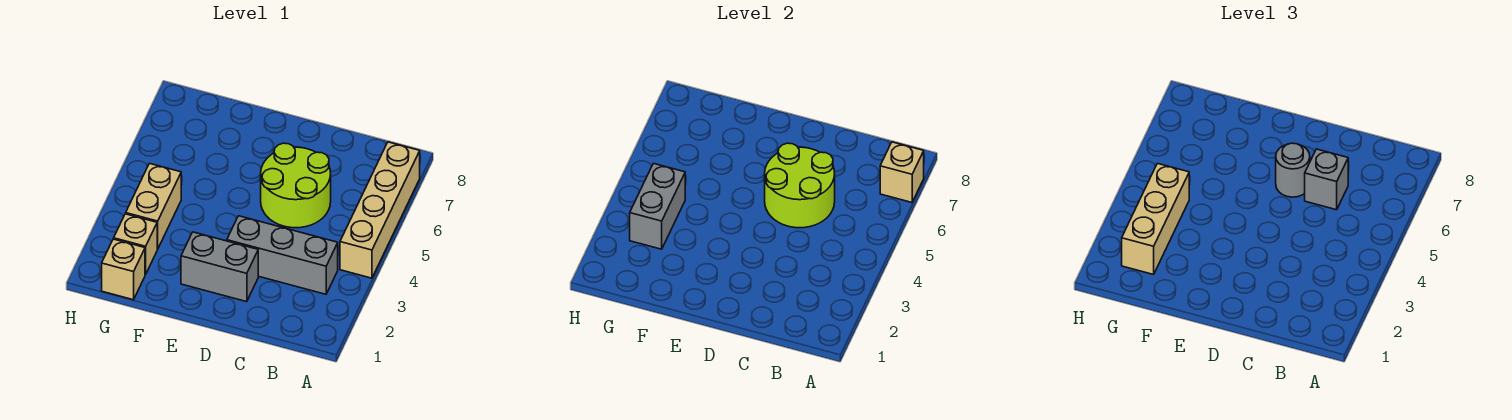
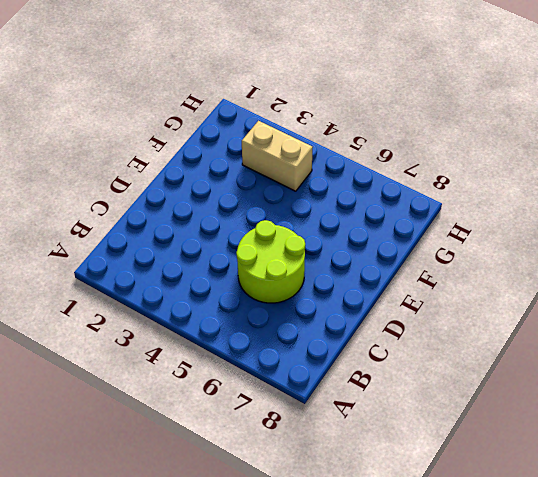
none -> tan 1x4 brick [340,142,420,278]
none -> grey 1x3 brick [227,216,338,294]
none -> grey 1x2 brick [181,232,258,302]

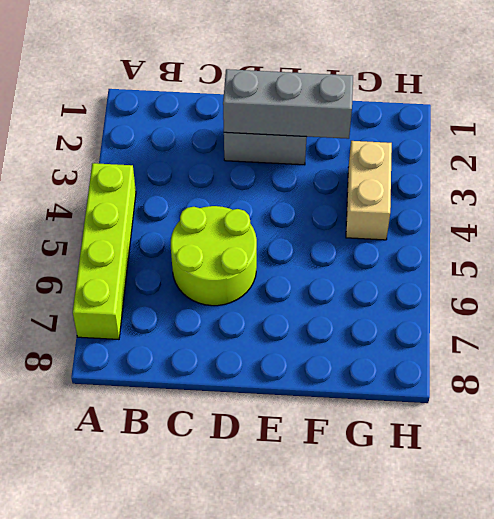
lime 1x4 brick [73,163,136,340] -> tan 1x4 brick [340,142,420,278]
grey 1x3 brick [223,69,353,139] -> grey 1x3 brick moved to [227,216,338,294]
none -> tan 1x1 brick [102,239,145,300]
none -> tan 1x1 brick [114,214,157,274]
none -> tan 1x1 brick [880,142,924,202]

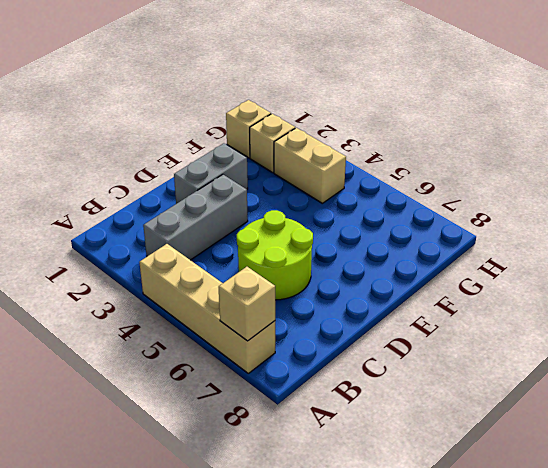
none -> lime 2x2 round brick [765,143,835,228]
none -> grey 1x2 brick [630,164,685,249]
none -> grey 1x1 brick [1305,149,1348,210]

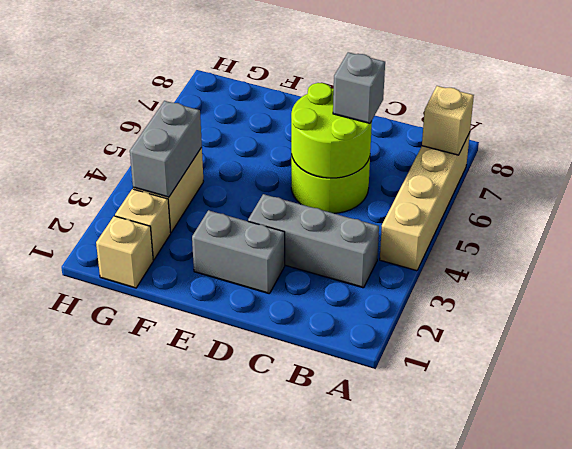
none -> grey 1x1 round brick [1276,143,1310,197]
none -> tan 1x3 brick [1122,164,1189,274]

